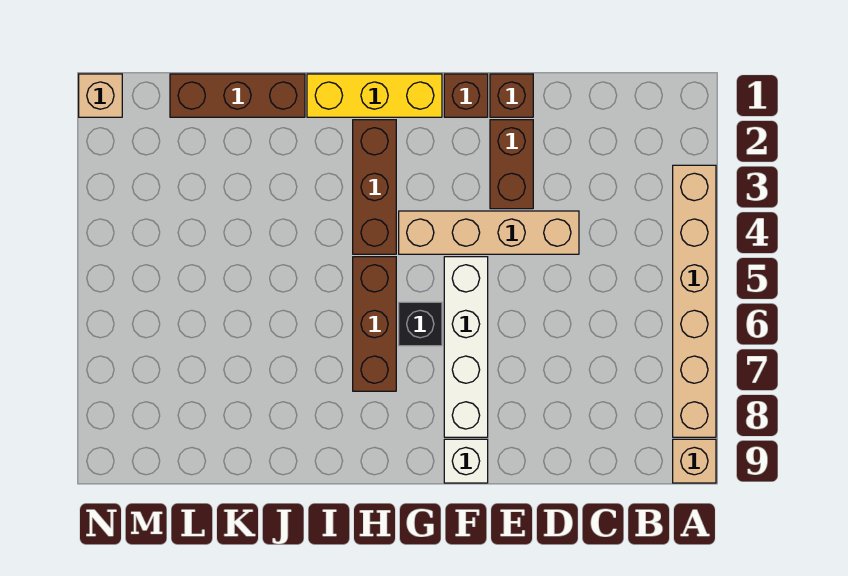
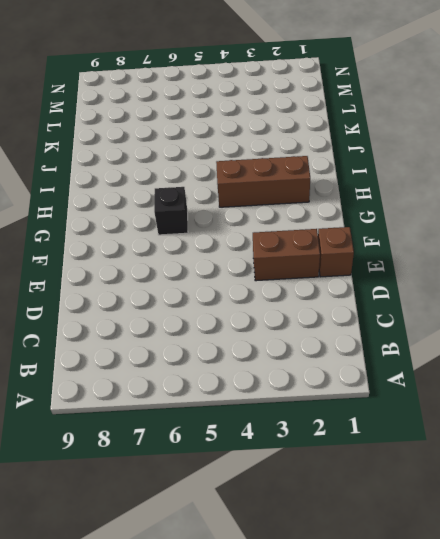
none -> tan 1x6 brick [673,165,716,437]
none -> tan 1x1 brick [673,439,716,483]
none -> tan 1x4 brick [399,211,579,254]

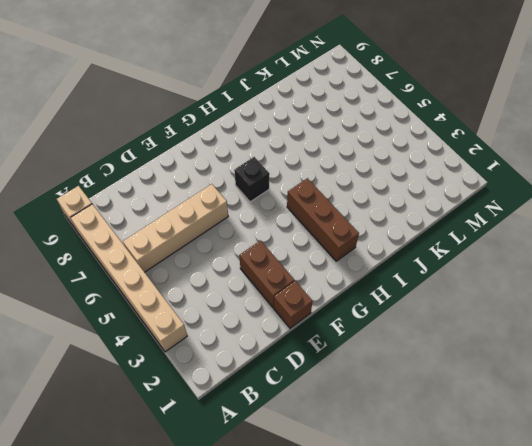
tan 1x4 brick [123,184,228,272] -> tan 1x4 brick moved to [399,211,579,254]
none -> brown 1x1 brick [444,74,488,117]
none -> white 1x4 brick [444,257,488,437]
none -> white 1x1 brick [444,439,488,483]

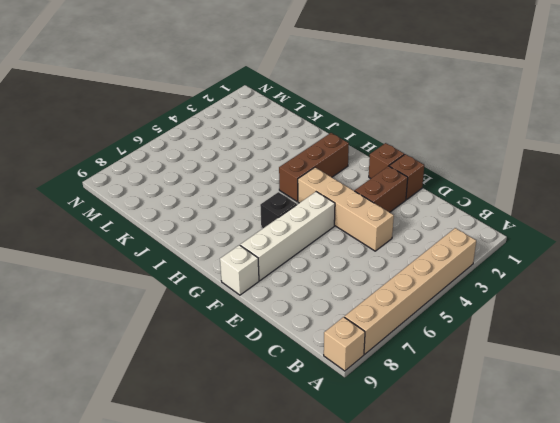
none -> yellow 1x3 brick [307,74,442,117]
none -> brown 1x3 brick [353,257,396,391]
none -> brown 1x3 brick [170,74,305,117]

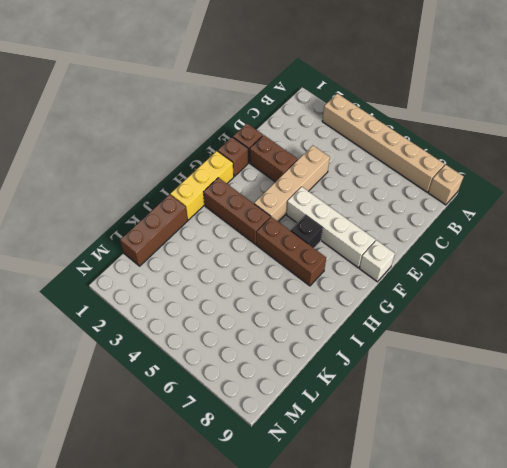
none -> tan 1x1 brick [79,74,122,117]

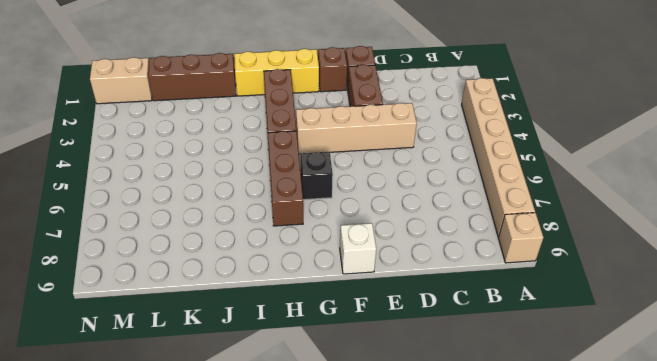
tan 1x2 brick [90,57,152,104] -> tan 1x1 brick [79,74,122,117]
none -> white 1x4 brick [444,257,488,437]

